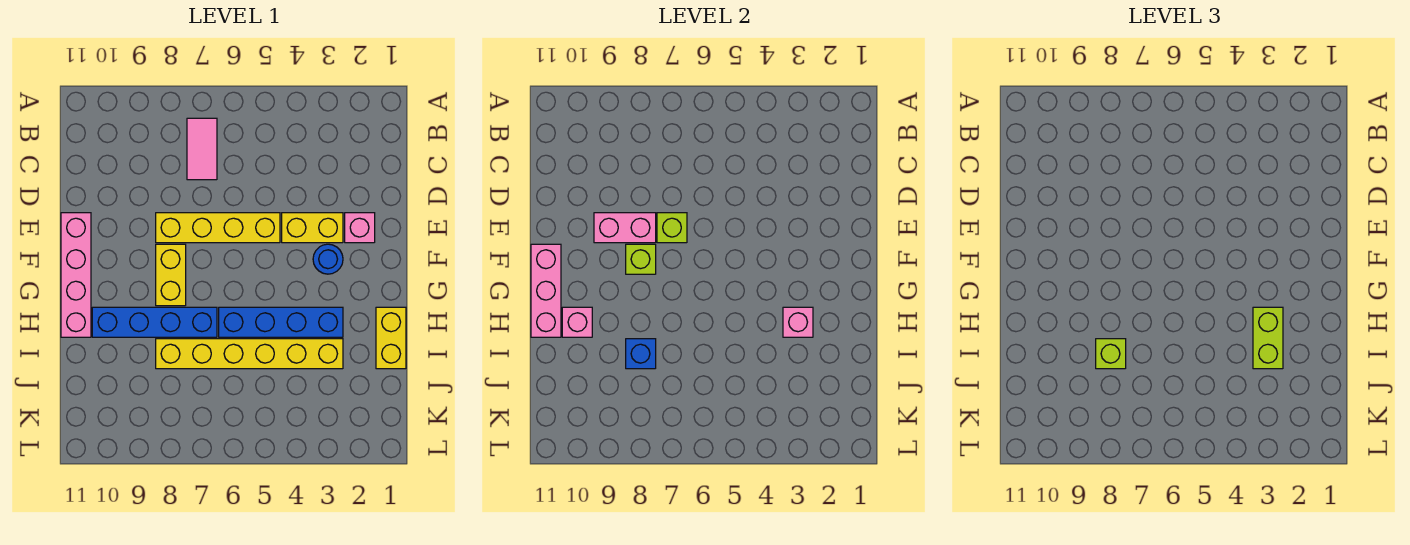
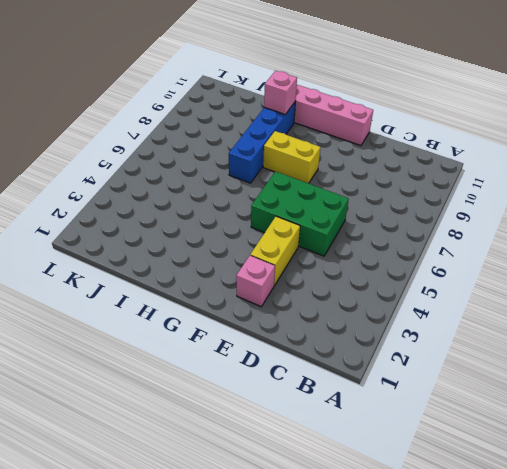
green 2x3 brick [251,171,349,256] -> yellow 1x4 brick [156,213,280,243]
none -> pink 1x2 tile [187,118,217,180]
none -> blue 1x1 round brick [313,244,343,274]
none -> yellow 1x2 brick [376,307,406,369]

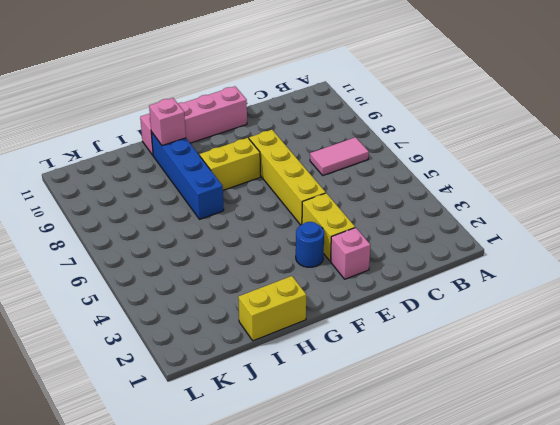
none -> blue 1x4 brick [219,307,343,337]
none -> yellow 1x6 brick [156,339,343,369]
none -> lime 1x1 brick [657,213,687,243]

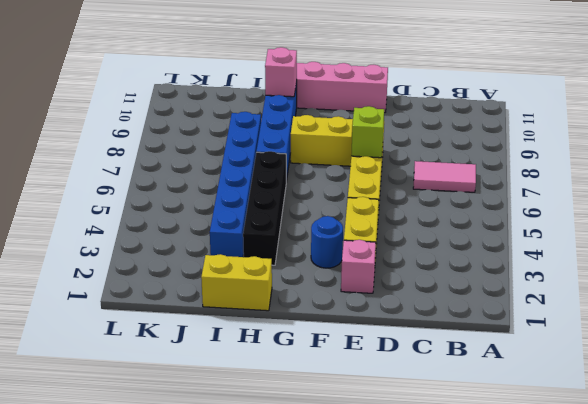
black 1x4 brick [243,151,286,265] -> blue 1x4 brick [219,307,343,337]
blue 1x6 brick [210,112,261,257] -> yellow 1x6 brick [156,339,343,369]
none -> pink 1x2 brick [594,213,656,243]
none -> lime 1x1 brick [626,244,656,274]
none -> pink 1x3 brick [531,244,561,337]

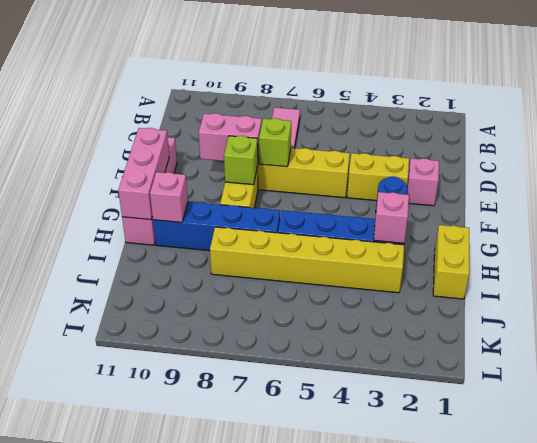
none -> blue 1x1 brick [626,339,656,369]
none -> lime 1x2 brick [1253,307,1283,369]
none -> lime 1x1 brick [1096,339,1126,369]

